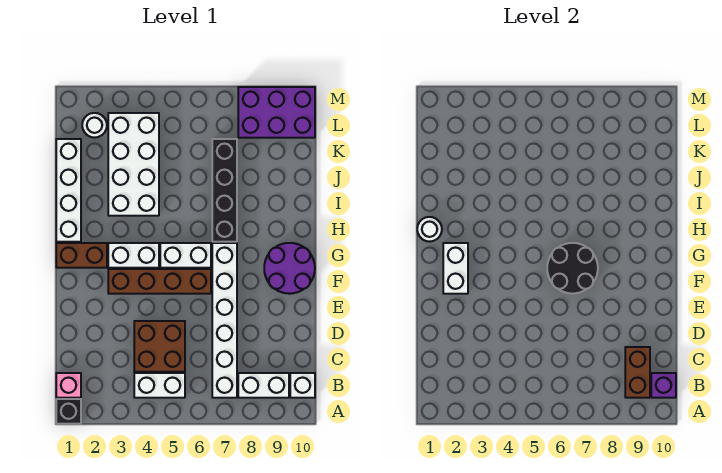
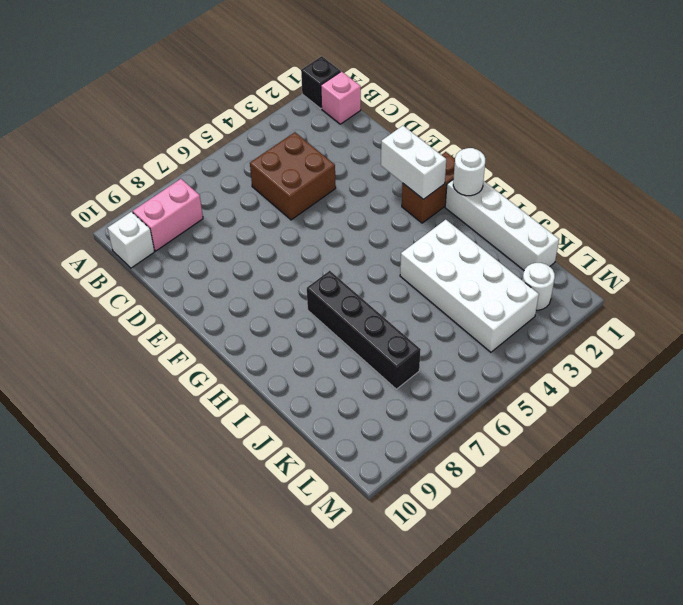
pink 1x2 brick [133,179,203,251] -> white 1x2 brick [238,373,289,398]
none -> white 1x2 brick [134,373,185,398]
none -> white 1x6 brick [212,243,237,398]
none -> brown 1x4 brick [108,269,211,294]

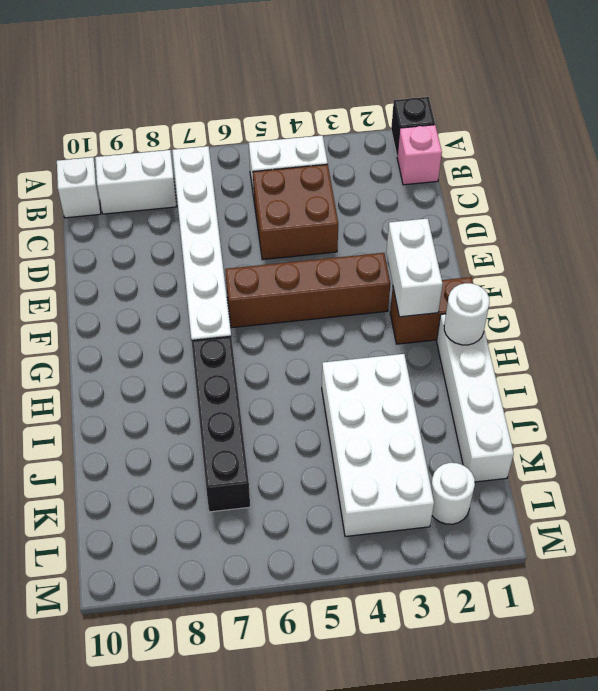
none -> purple 2x2 round brick [264,243,315,294]
none -> white 1x2 brick [108,243,159,268]
none -> white 1x2 brick [160,243,211,268]

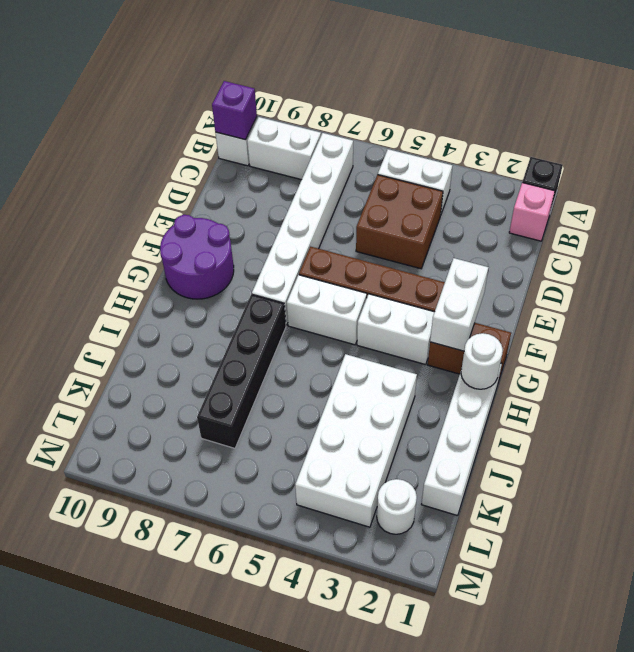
none -> purple 2x3 brick [238,87,315,138]
none -> brown 1x2 brick [625,347,650,398]
none -> black 2x2 round brick [547,243,598,294]

